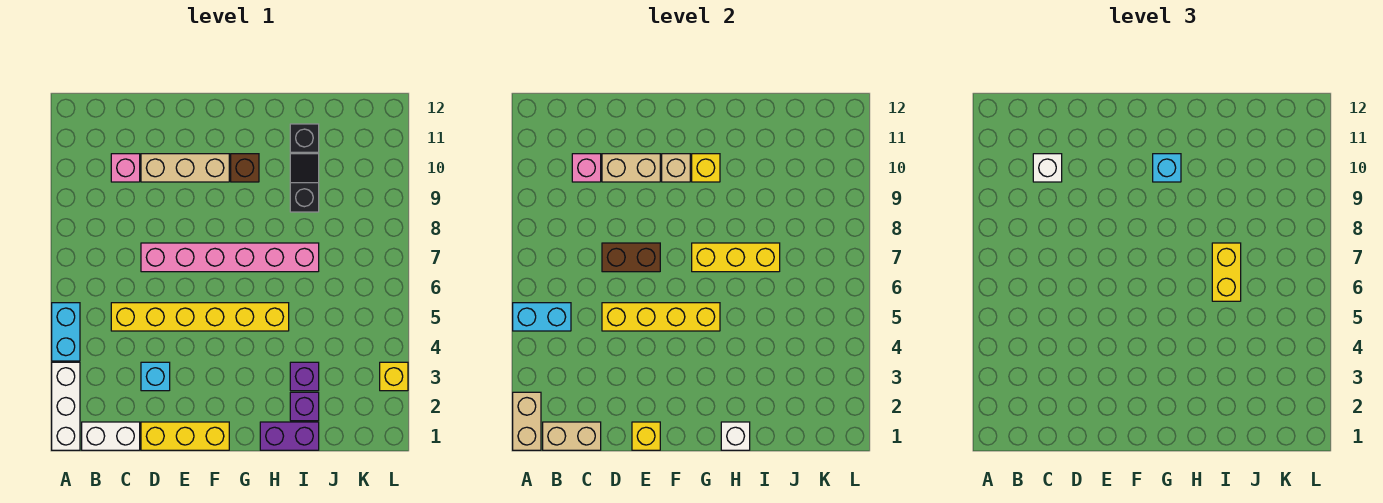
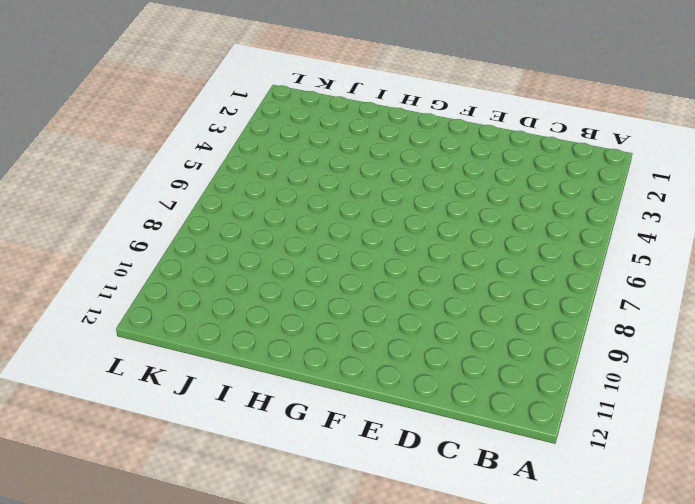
none -> white 1x3 brick [52,362,80,450]
none -> cyan 1x2 brick [52,303,80,361]
none -> white 1x2 brick [82,422,140,450]
none -> yellow 1x6 brick [111,303,289,331]

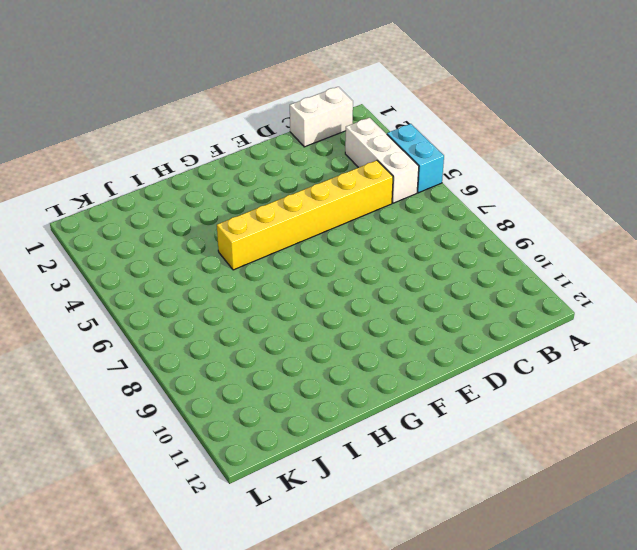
white 1x3 brick [345,118,419,203] -> white 1x3 brick moved to [52,362,80,450]
none -> pink 1x1 brick [111,154,140,182]
none -> yellow 1x3 brick [141,422,229,450]
none -> cyan 1x1 brick [141,362,170,391]
none -> pink 1x6 brick [141,243,319,272]

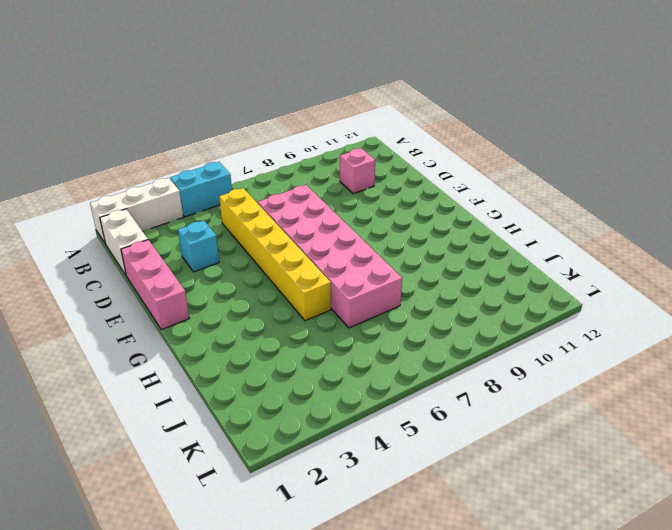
pink 1x3 brick [121,240,189,330] -> yellow 1x3 brick [141,422,229,450]
pink 2x6 brick [258,185,402,328] -> pink 1x6 brick [141,243,319,272]
none -> tan 1x3 brick [141,154,229,182]
none -> brown 1x1 brick [231,154,259,182]
none -> purple 1x2 brick [260,422,319,450]
none -> purple 1x1 brick [290,392,319,421]

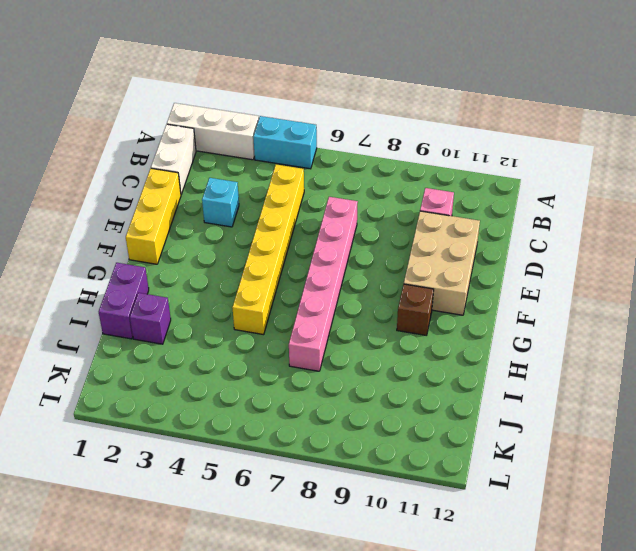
tan 2x3 brick [404,211,480,315] -> tan 1x3 brick [141,154,229,182]
none -> purple 1x1 brick [290,362,319,391]
none -> black 1x2 slope [290,154,319,212]
none -> black 1x1 brick [290,124,319,152]
none -> yellow 1x1 brick [380,362,408,391]

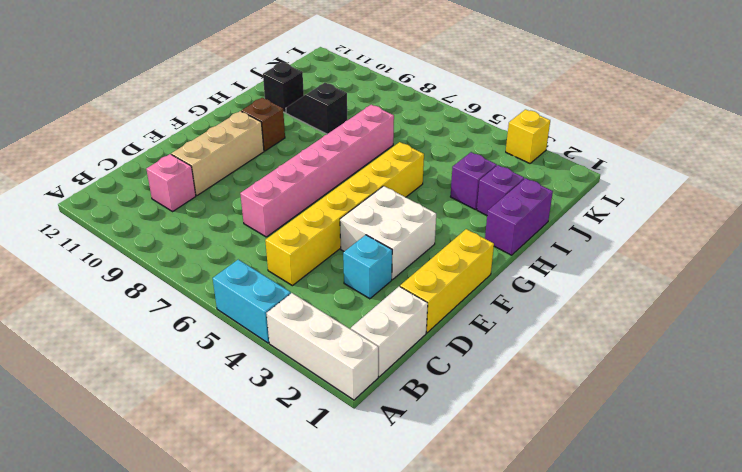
white 2x2 brick [340,186,436,279] -> none
none -> tan 1x2 brick [513,392,541,450]
none -> cyan 1x2 brick [513,303,571,331]
none -> tan 1x2 brick [543,422,601,450]
none -> pink 1x1 brick [572,154,601,182]

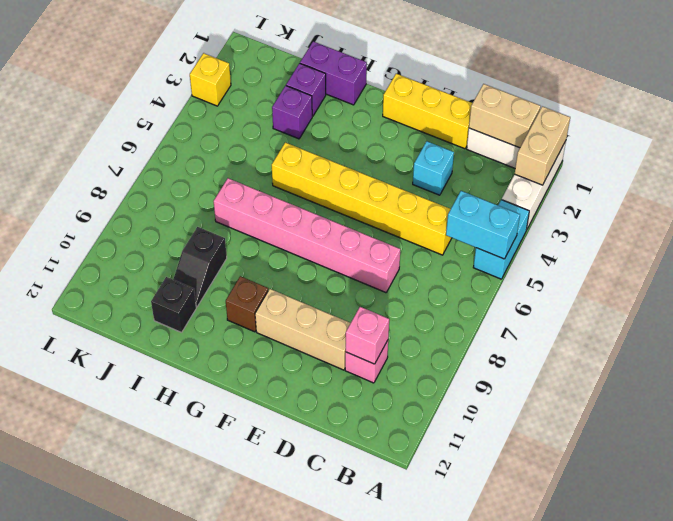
none -> yellow 1x4 brick [602,303,720,331]
none -> brown 1x2 brick [602,243,660,272]
none -> tan 1x2 brick [602,154,660,182]
none -> yellow 1x1 brick [632,422,660,450]

